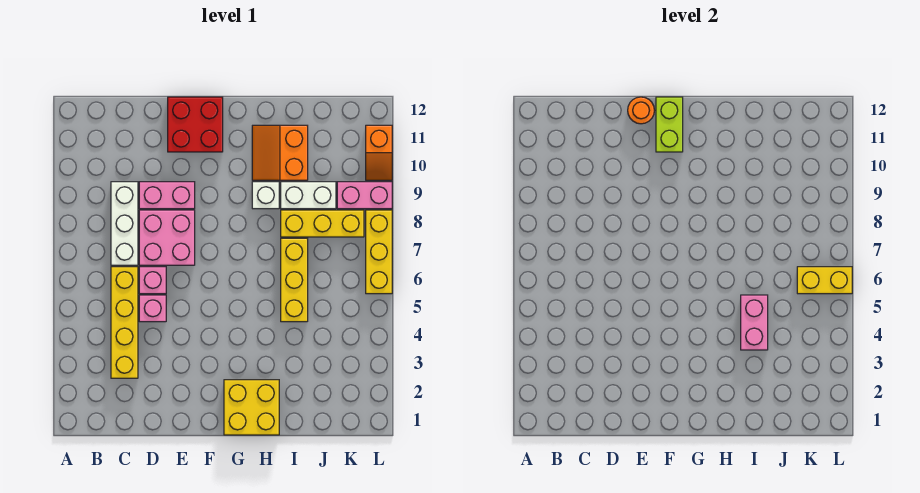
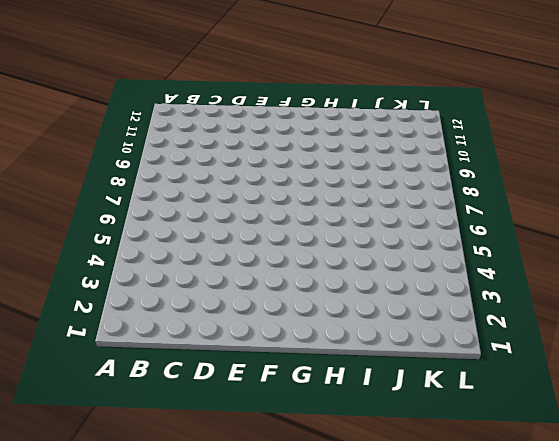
none -> yellow 1x4 brick [111,267,138,378]
none -> white 1x3 brick [111,182,138,265]
none -> pink 1x1 brick [139,295,166,322]

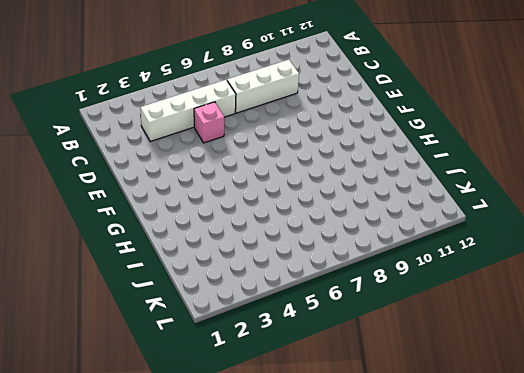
white 1x4 brick [140,80,236,141] -> yellow 1x4 brick [111,267,138,378]
none -> pink 1x1 brick [139,267,166,294]
none -> pink 2x2 brick [139,210,195,265]
none -> pink 1x2 brick [139,182,195,209]

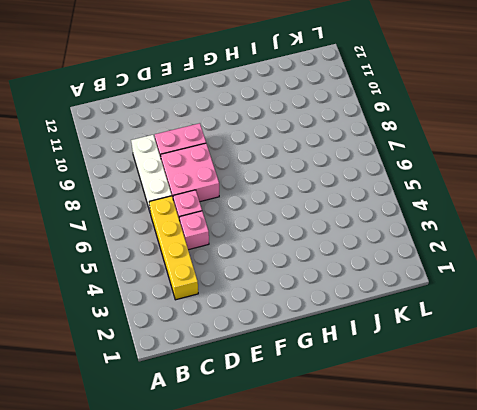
none -> red 2x2 brick [168,97,223,152]
none -> yellow 2x2 brick [224,380,279,435]
none -> white 1x1 brick [252,182,279,209]

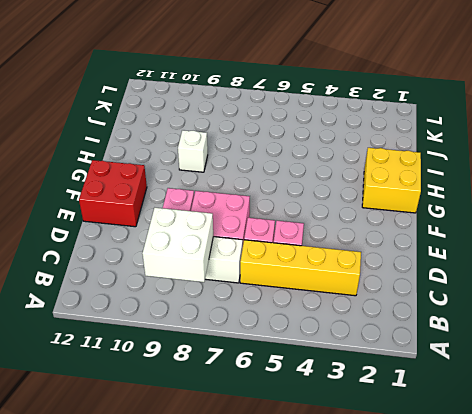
white 2x2 brick [142,208,213,282] -> none
none -> orange 2x2 slope [252,125,308,180]
none -> yellow 1x3 brick [281,238,308,322]
none -> yellow 1x3 brick [281,210,364,237]

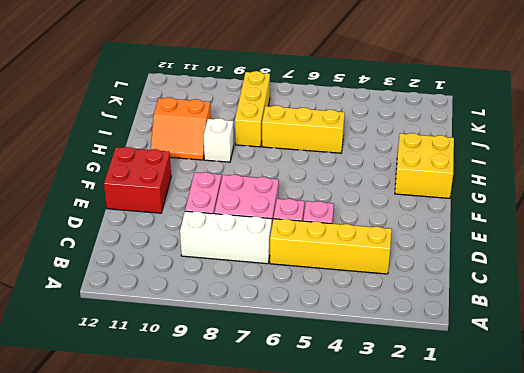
none -> white 1x2 brick [281,182,336,209]
none -> pink 1x2 brick [337,182,392,209]
none -> yellow 1x3 brick [366,210,392,294]

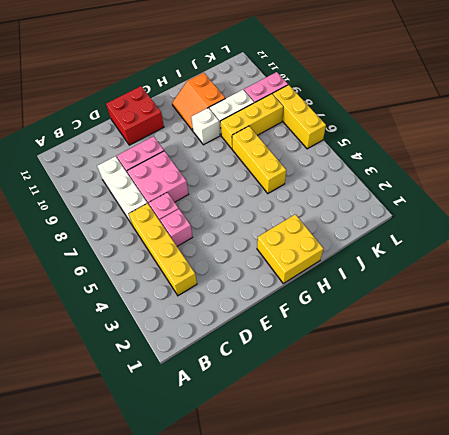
none -> orange 1x2 slope [366,125,392,180]
none -> orange 1x1 round brick [628,97,654,124]
none -> lime 1x2 brick [656,97,683,152]

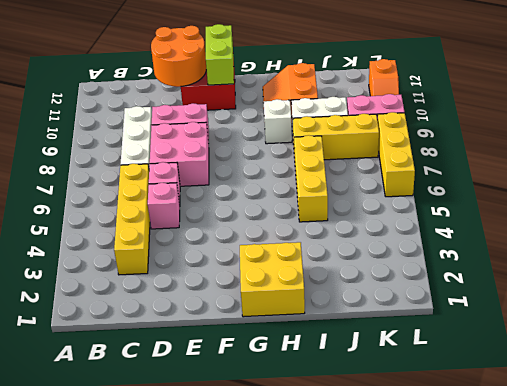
orange 2x2 round brick [151,26,206,87] -> orange 1x1 round brick [628,97,654,124]
none -> pink 1x2 brick [741,295,768,350]
none -> yellow 1x2 brick [797,267,852,294]

